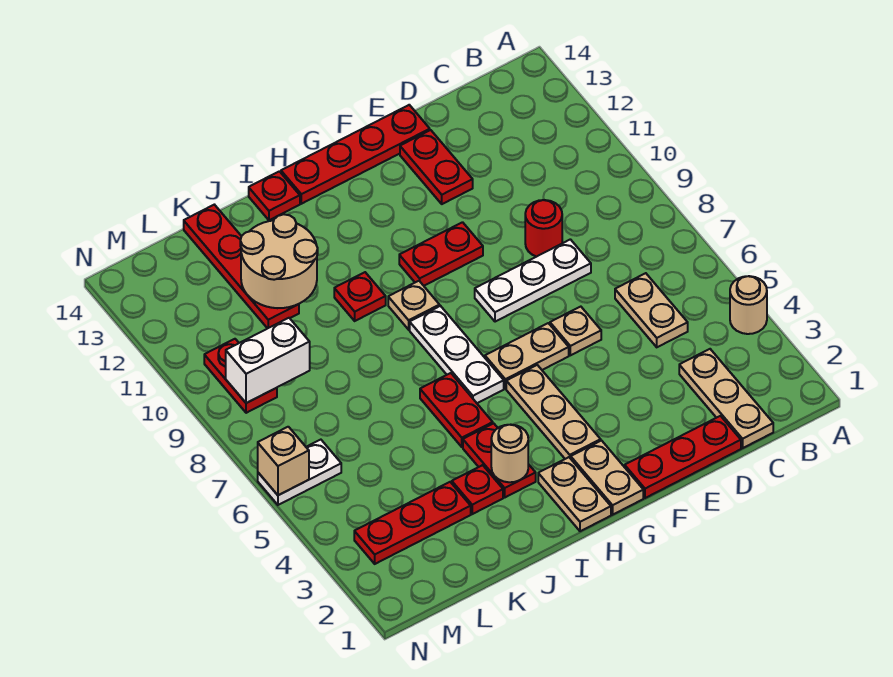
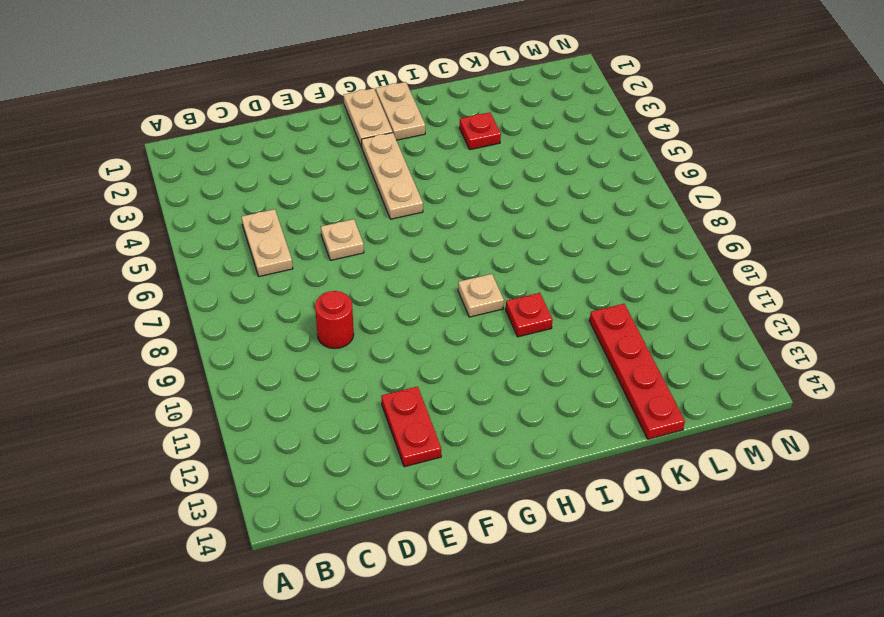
none -> tan 1x1 round brick [730,276,767,334]
none -> tan 1x3 plate [679,349,773,448]
none -> red 1x3 plate [625,416,741,498]

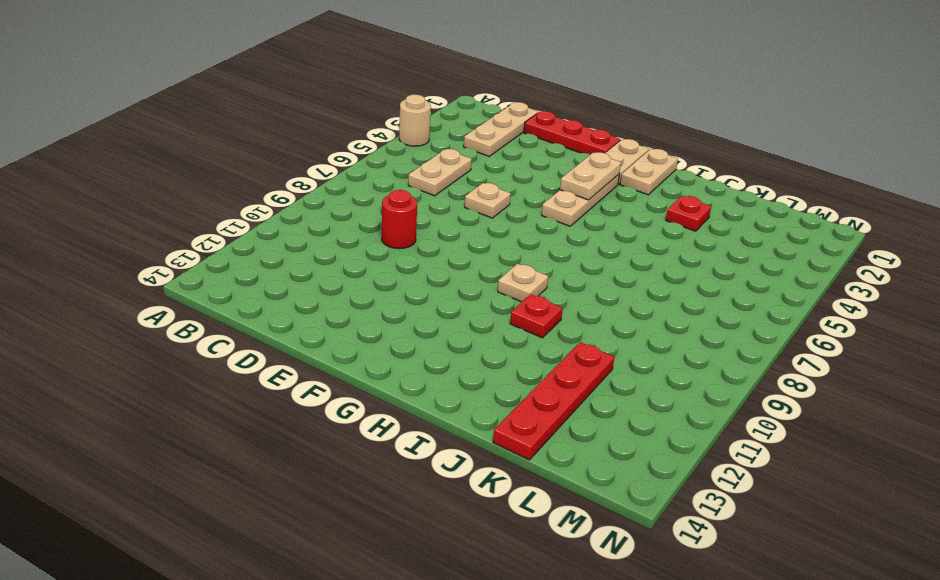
tan 1x2 plate [560,152,621,200] -> tan 1x2 plate turned to [485,323,569,389]
none -> white 1x3 plate [475,239,591,322]
none -> red 1x2 plate [400,130,473,204]
none -> red 1x4 plate [281,105,430,204]

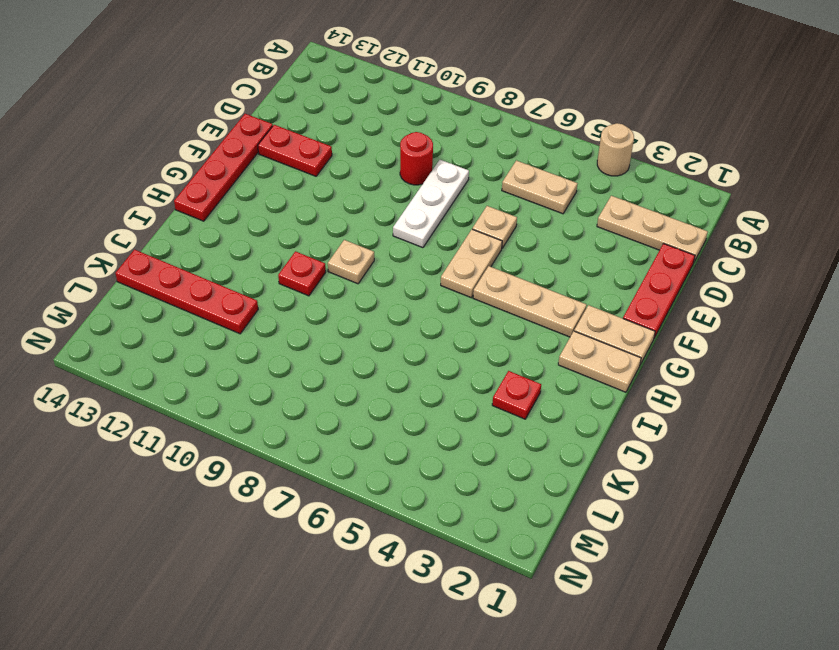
none -> red 1x2 plate [399,222,483,286]
none -> white 1x3 plate [410,306,504,403]
none -> red 1x2 plate [463,423,536,497]

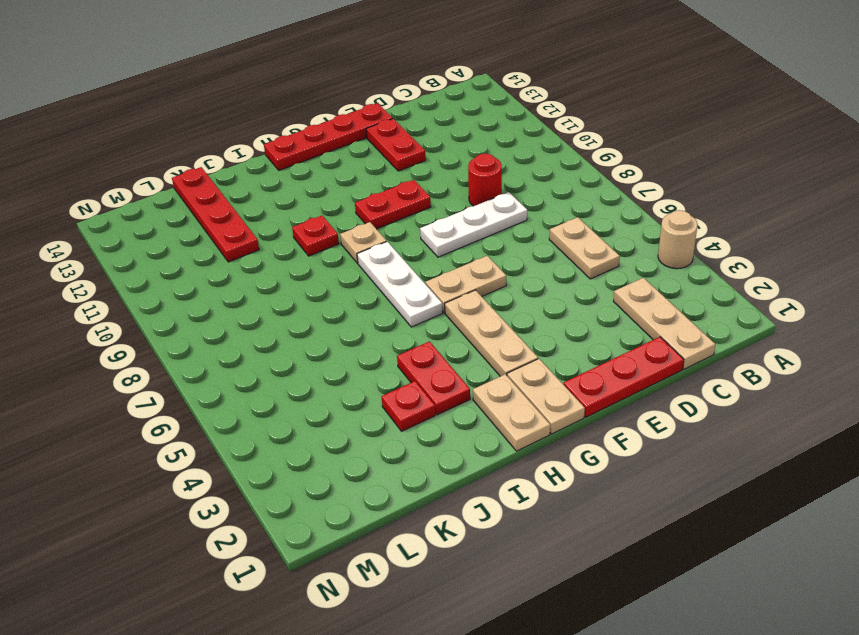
none -> tan 1x1 plate [550,307,601,355]
none -> red 1x2 plate [420,373,493,447]
none -> red 1x1 plate [249,171,300,220]

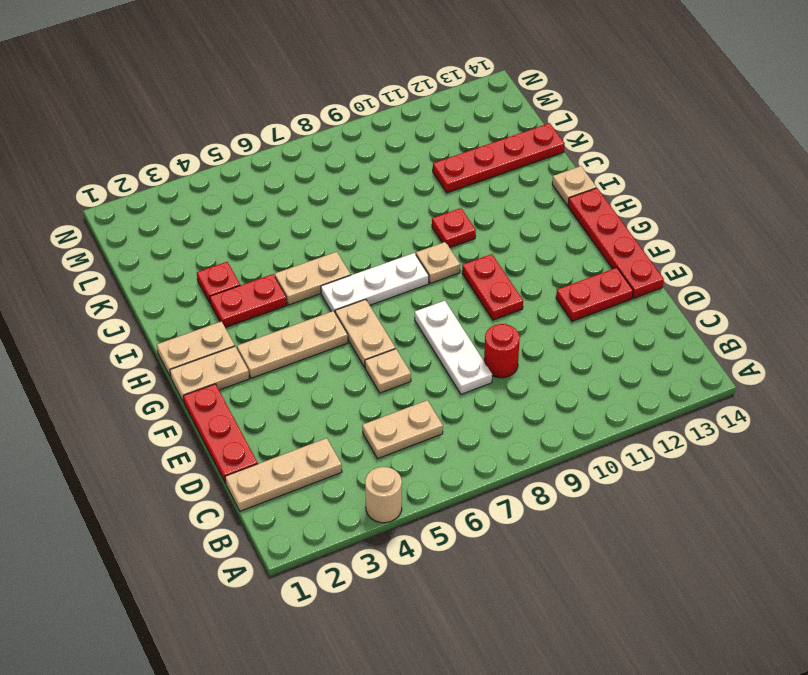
tan 1x2 plate [275,252,351,305] -> red 1x2 plate [420,373,493,447]
tan 1x1 plate [552,166,596,206] -> red 1x1 plate [249,171,300,220]
none -> red 1x3 plate [354,482,471,564]
none -> white 1x2 plate [258,440,341,505]
none -> red 1x2 plate [204,339,277,413]

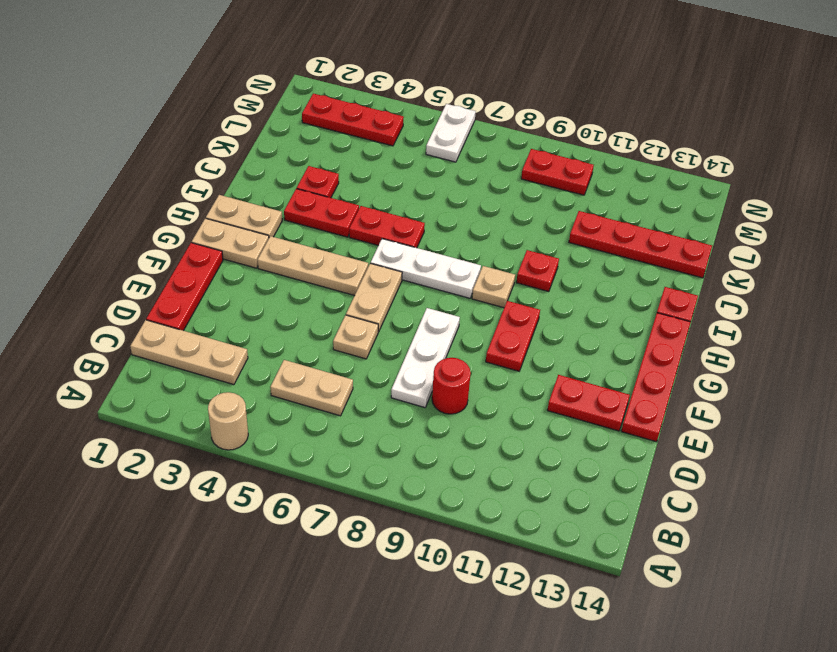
red 1x3 plate [302,94,404,146] -> red 1x3 plate turned to [354,482,471,564]
none -> tan 1x1 round brick [491,425,528,482]
none -> tan 2x2 round brick [240,214,318,308]
none -> white 1x2 brick [226,318,310,403]

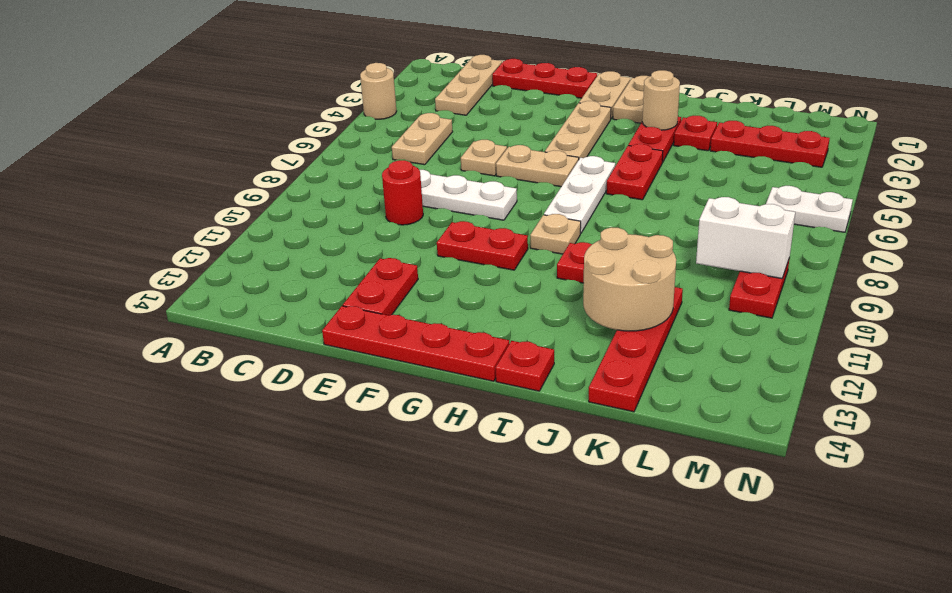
none -> tan 1x1 brick [258,427,309,495]

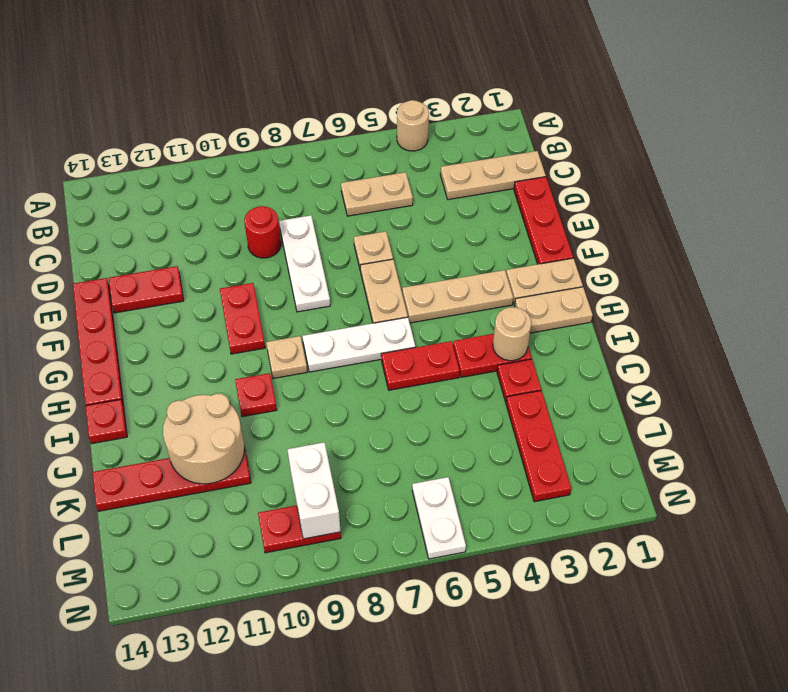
none -> tan 1x1 brick [258,427,309,495]

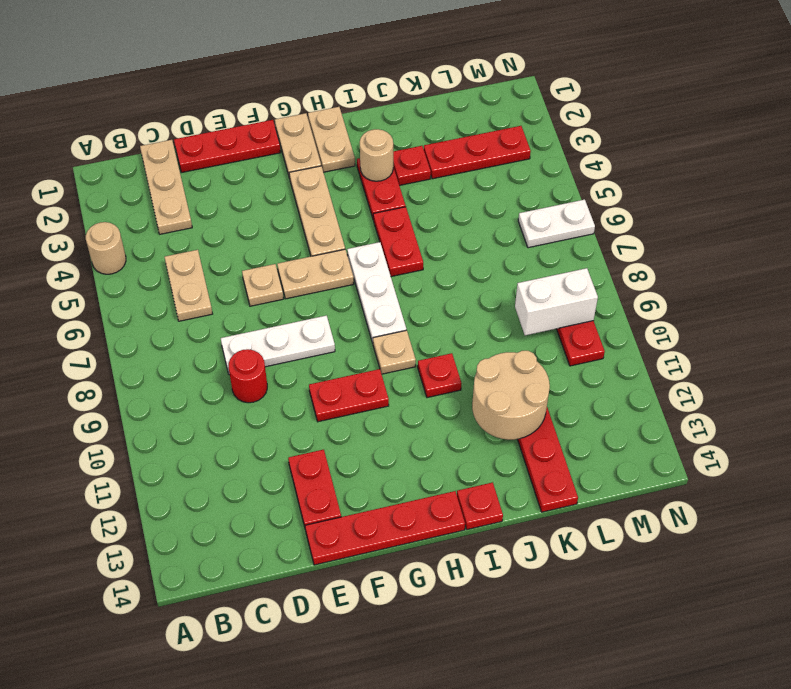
none -> tan 1x1 brick [258,427,309,495]

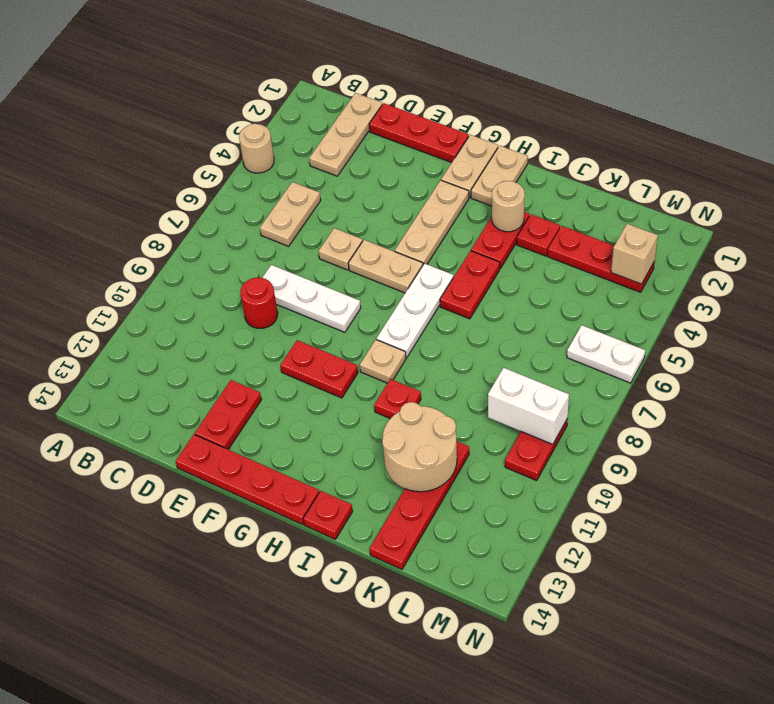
tan 1x1 brick [611,224,658,284] -> tan 1x1 brick moved to [258,427,309,495]

